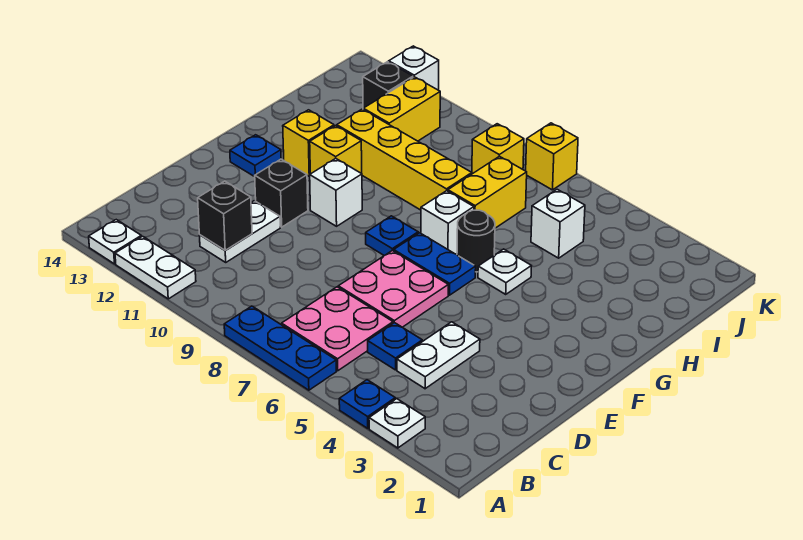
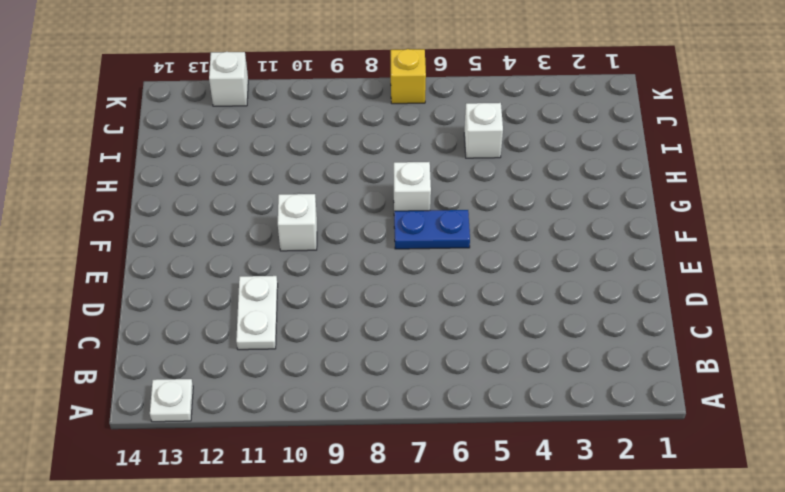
none -> white 1x1 plate [369,399,425,448]
none -> blue 1x1 plate [339,380,395,428]
none -> blue 1x3 plate [224,306,336,390]

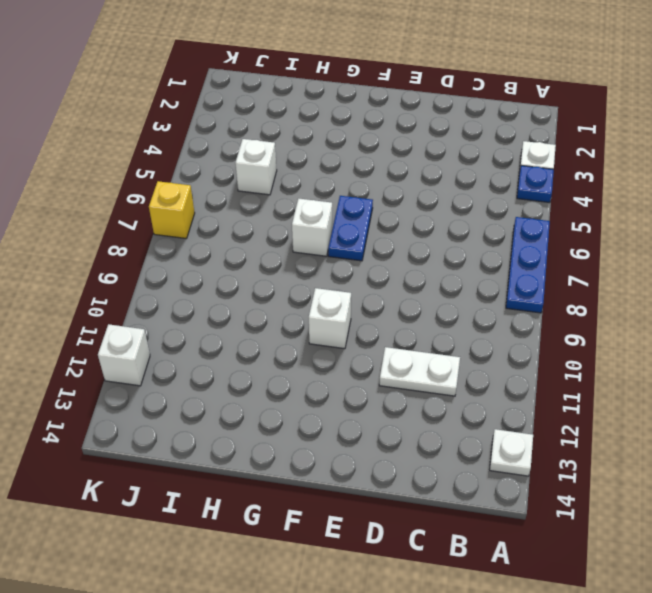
none -> white 1x2 plate [115,236,196,299]
none -> pink 2x2 plate [282,287,393,371]
none -> white 1x2 plate [397,322,480,389]

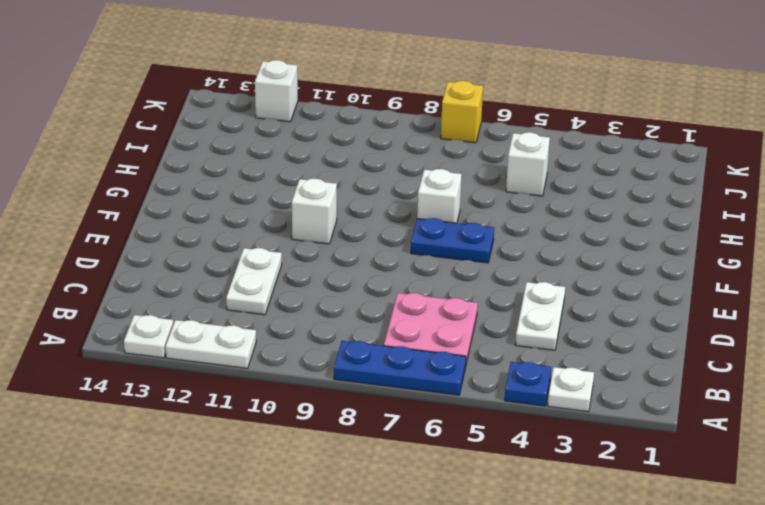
none -> blue 1x1 plate [368,323,422,370]
none -> pink 2x2 plate [338,251,448,327]
none -> black 1x1 brick [255,159,308,227]

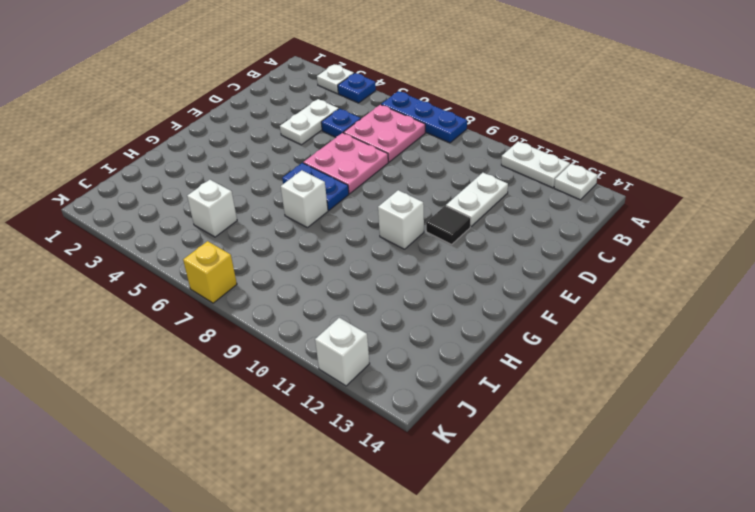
black 1x1 tile [426,206,471,244] -> black 1x1 brick [255,159,308,227]
none -> blue 1x1 plate [366,216,418,255]
none -> blue 1x1 plate [230,135,281,177]
none -> white 1x1 plate [478,249,531,294]

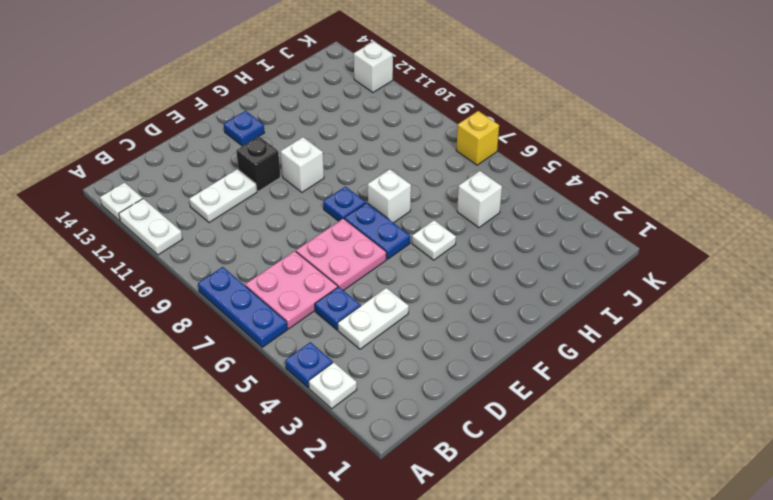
none -> black 1x1 round brick [457,210,495,272]
none -> yellow 1x1 brick [310,126,362,174]
none -> yellow 1x1 brick [283,110,334,176]

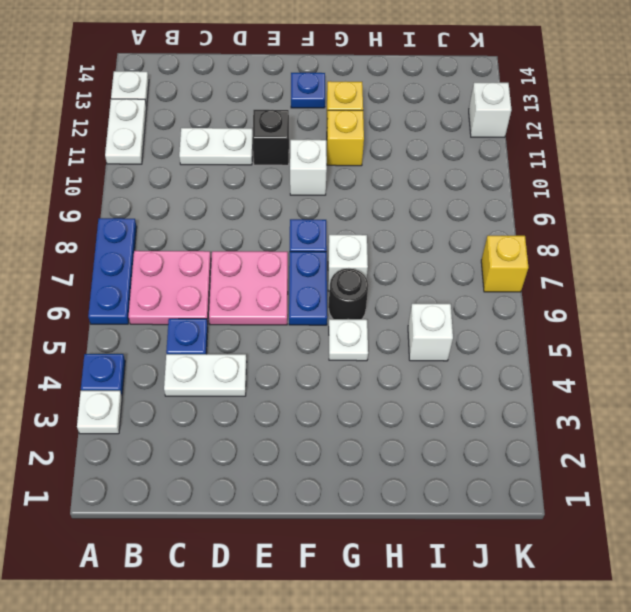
none -> yellow 1x2 brick [448,156,527,228]
none -> yellow 1x4 brick [337,109,472,210]
none -> yellow 1x2 brick [363,77,440,141]

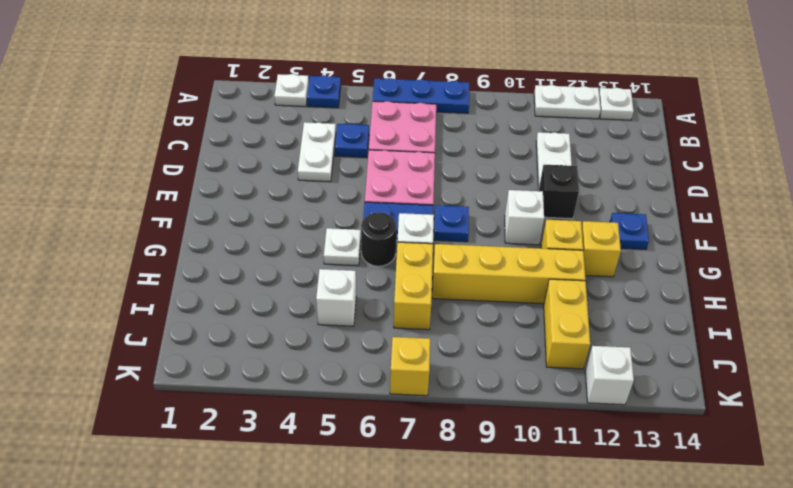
none -> yellow 1x1 brick [472,124,524,174]
none -> black 1x1 brick [363,62,413,109]
none -> black 1x1 brick [198,181,252,250]

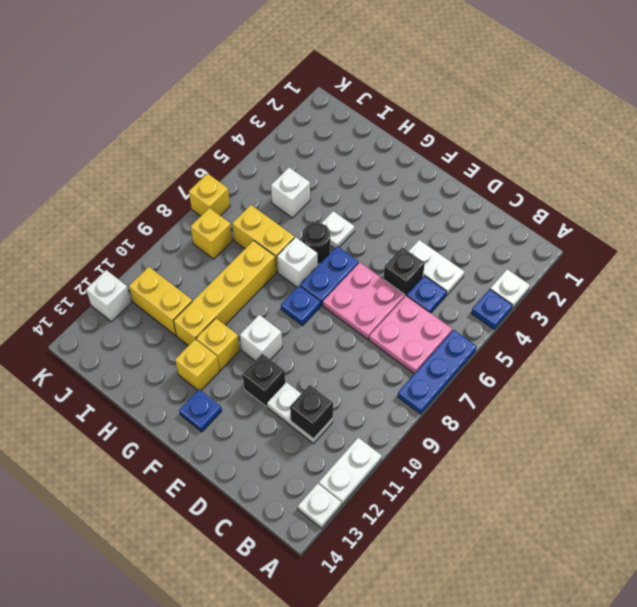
black 1x1 brick [384,247,425,296] -> black 1x1 brick moved to [363,62,413,109]

